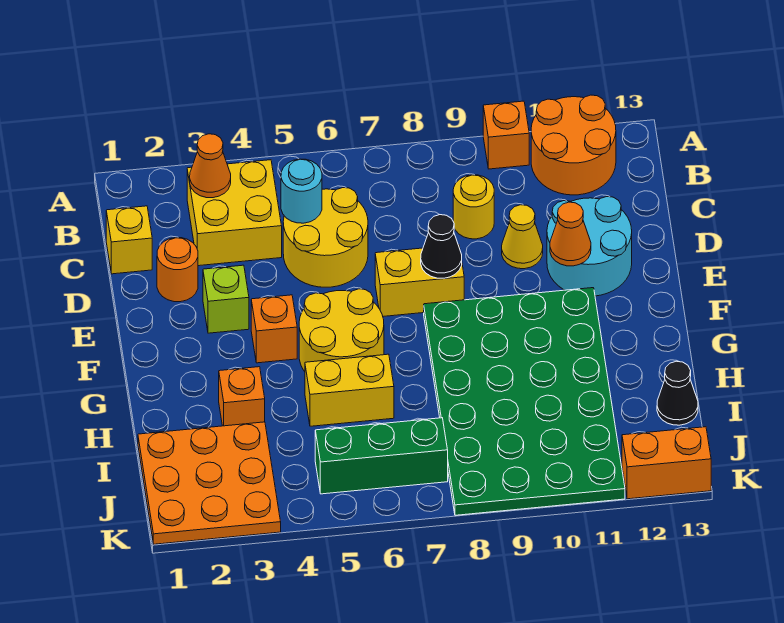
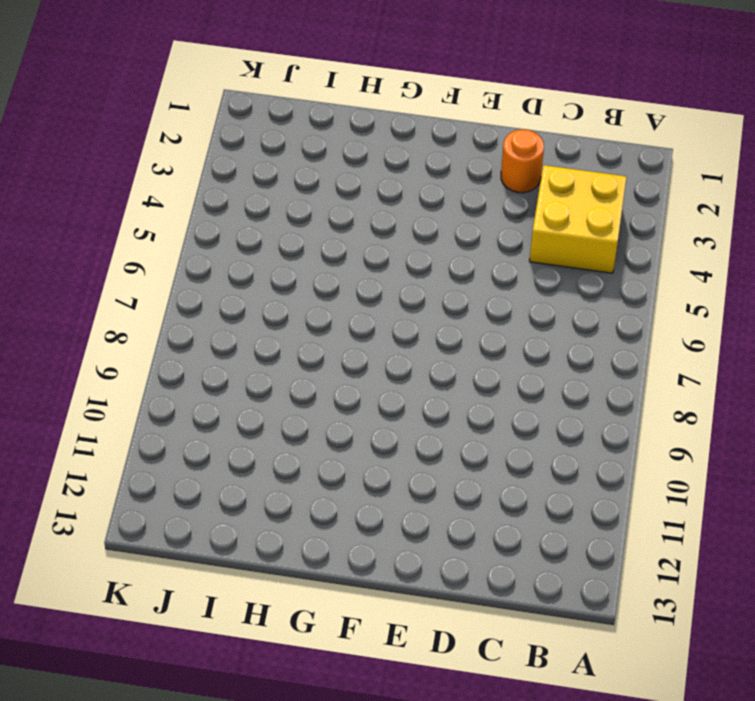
none -> orange 1x1 brick [483,101,529,169]
none -> orange 2x2 round brick [531,95,616,195]
none -> yellow 1x1 brick [106,206,152,274]

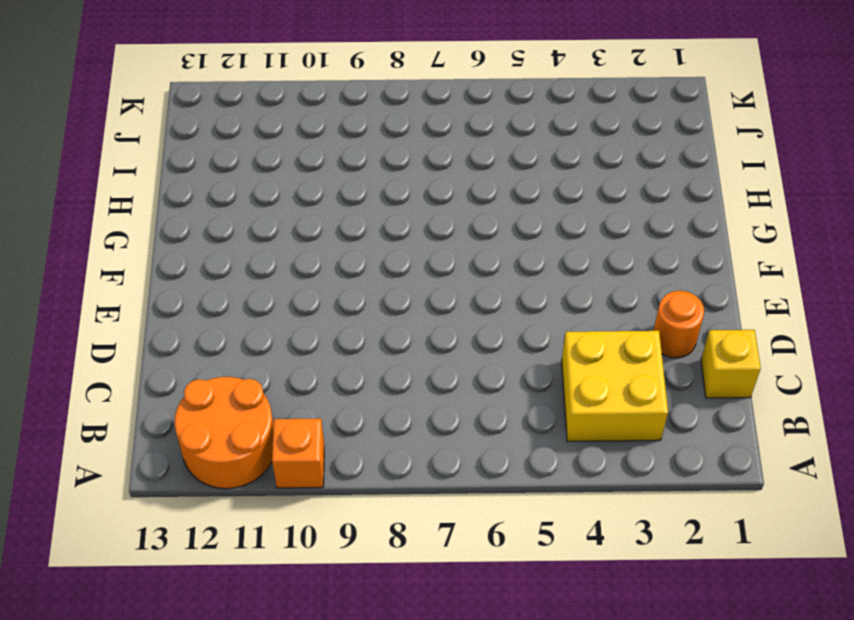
none -> yellow 2x2 round brick [283,188,368,287]
none -> yellow 1x1 round brick [453,175,494,239]
none -> yellow 1x1 cone [502,205,543,269]

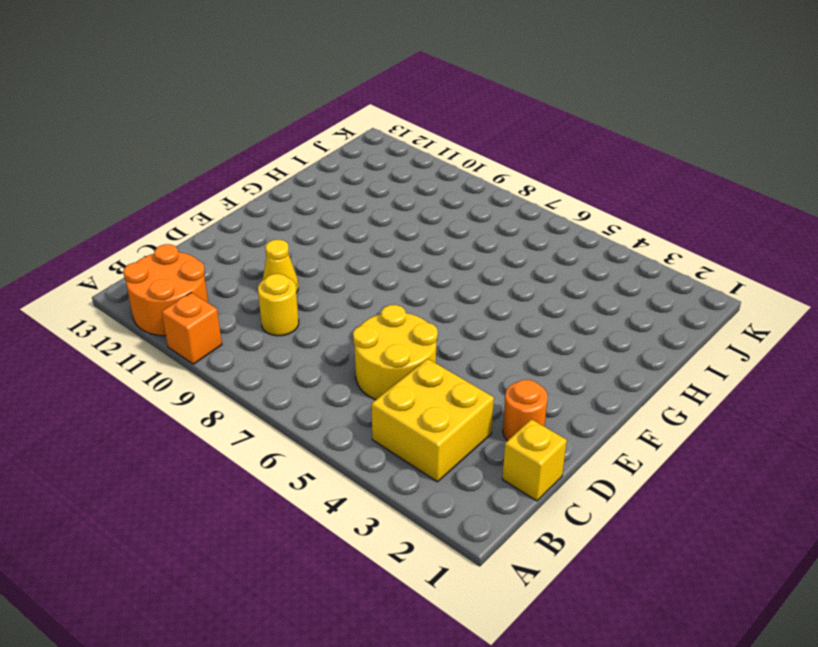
none -> cyan 2x2 round brick [547,197,632,296]
none -> lime 1x1 brick [203,265,249,333]
none -> yellow 1x2 brick [375,246,464,316]

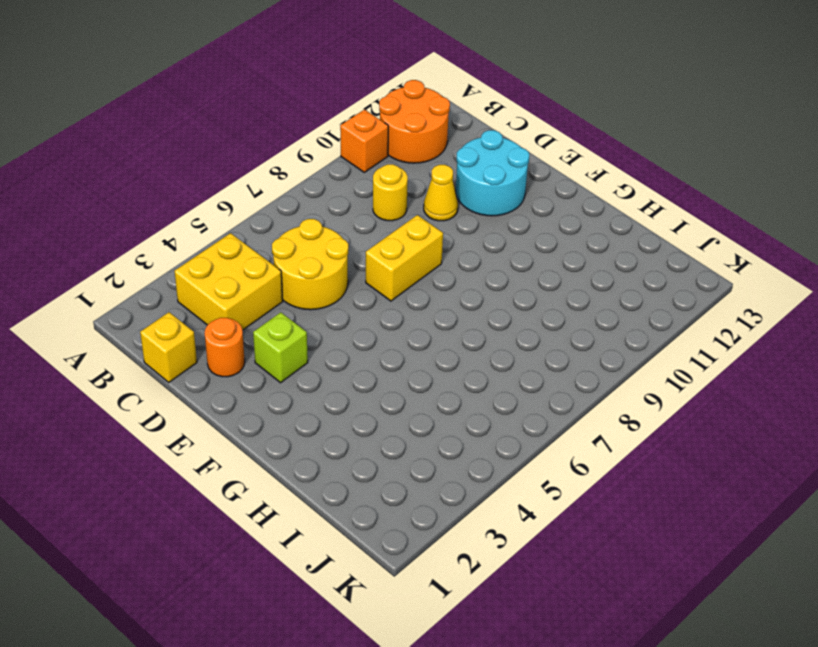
none -> orange 1x1 brick [251,295,297,363]
none -> yellow 2x2 round brick [299,289,384,372]
none -> green 4x6 plate [424,288,625,515]

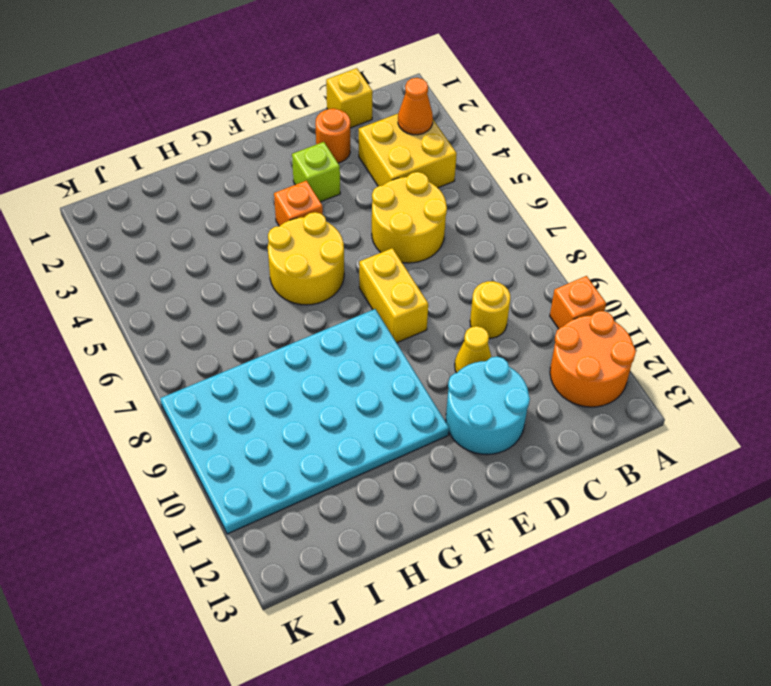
cyan 4x6 plate [160,309,449,534] -> green 4x6 plate [424,288,625,515]
none -> orange 1x1 brick [219,367,265,426]
none -> yellow 1x2 brick [305,354,394,426]
none -> orange 3x3 plate [138,422,281,544]

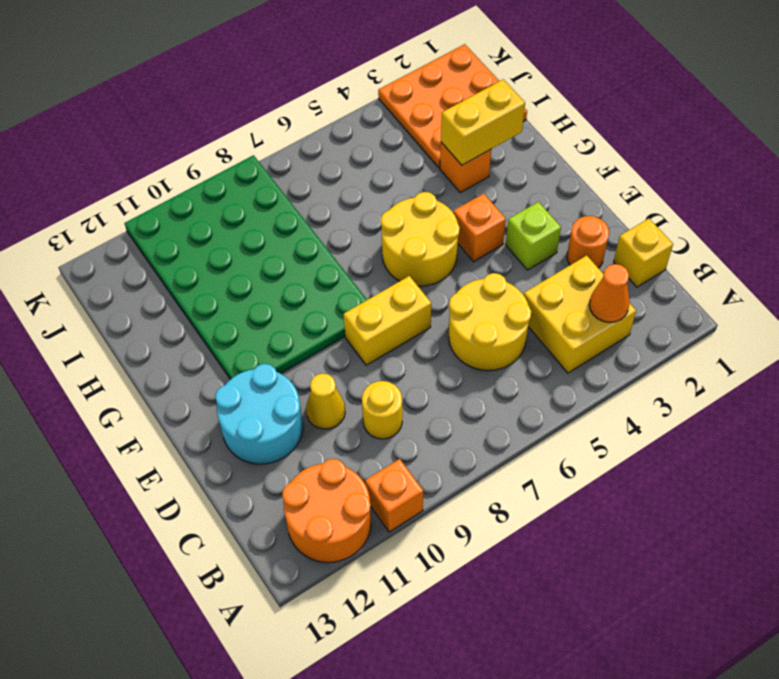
yellow 1x2 brick [441,79,525,165] -> yellow 1x2 brick moved to [305,354,394,426]
none -> black 1x1 cone [657,361,698,425]
none -> green 1x3 brick [315,418,448,494]
none -> orange 1x2 brick [622,427,711,499]

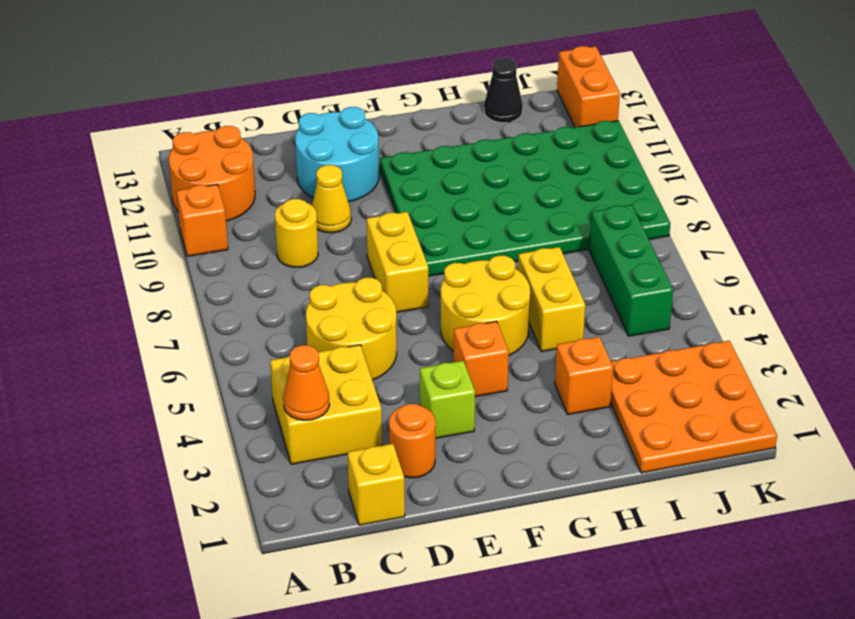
none -> cyan 1x1 round brick [281,159,322,223]
none -> black 1x1 cone [421,215,462,278]
none -> orange 1x1 cone [550,202,591,266]

